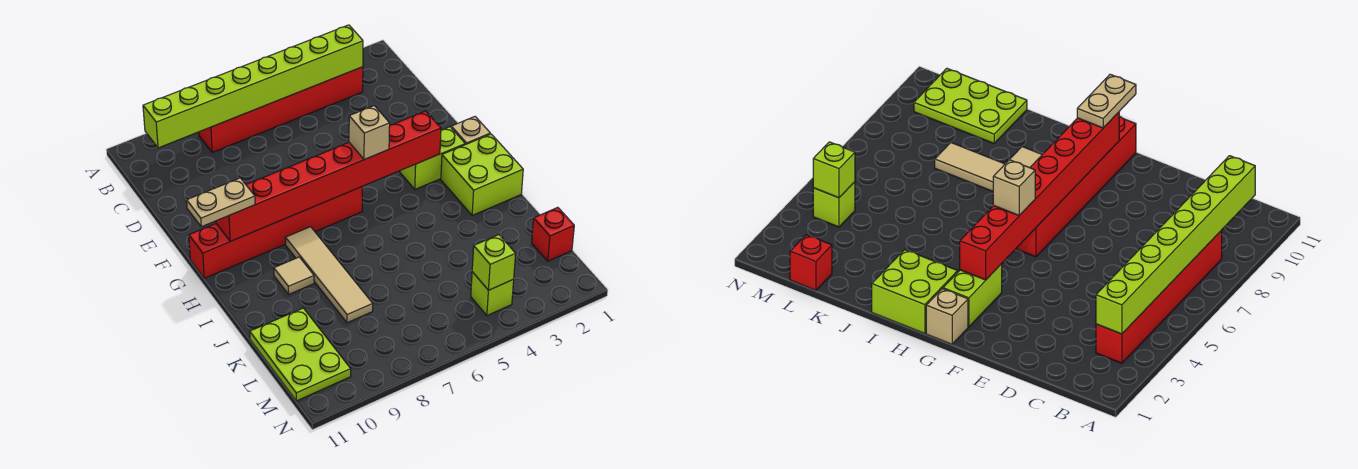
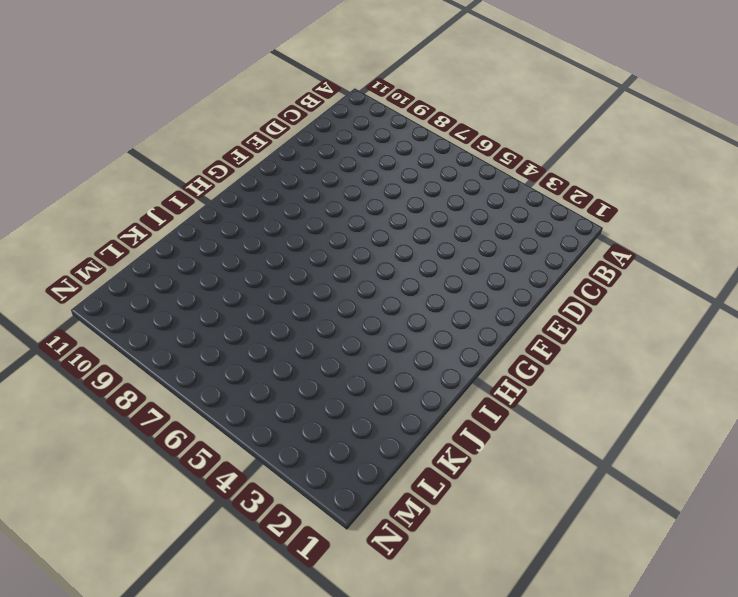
none -> red 1x6 brick [199,67,363,152]
none -> tan 1x1 brick [451,117,490,145]
none -> lime 1x2 brick [400,127,465,189]

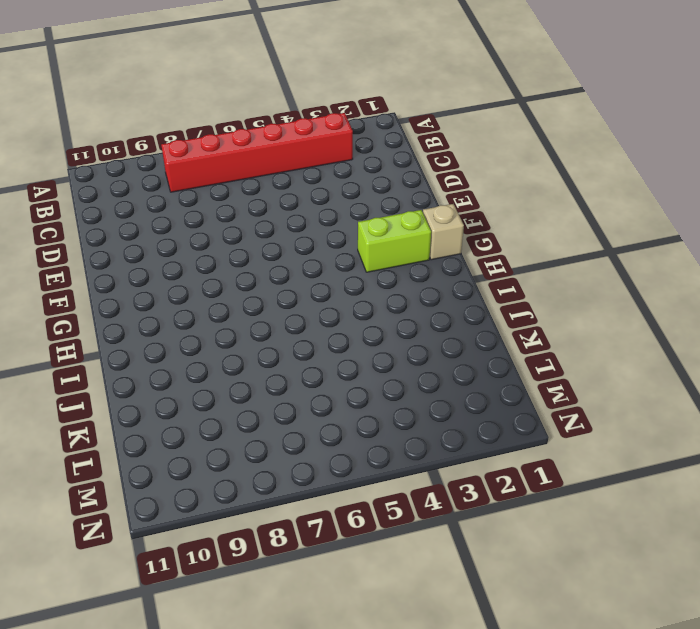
none -> red 1x6 brick [189,187,362,278]
none -> lime 2x2 brick [441,134,523,215]
none -> tan 1x4 tile [285,227,373,323]

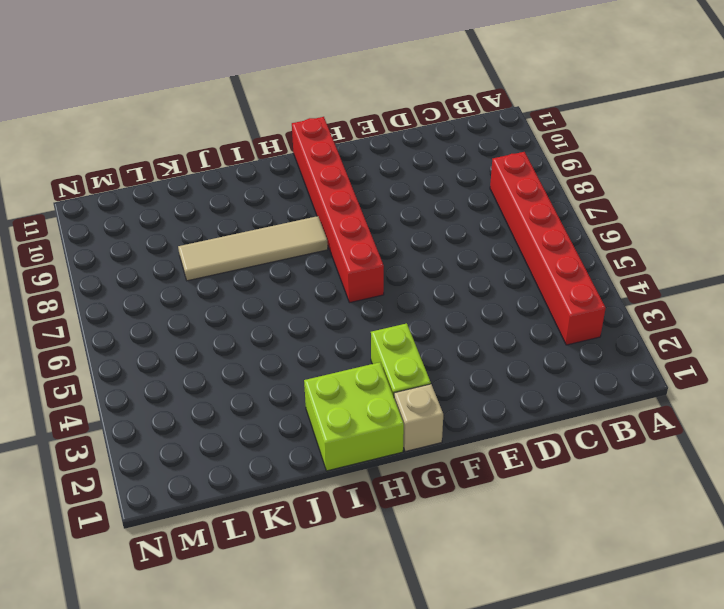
none -> tan 1x1 tile [274,257,314,294]
none -> lime 2x3 plate [250,308,351,401]
none -> red 1x1 brick [532,207,574,261]

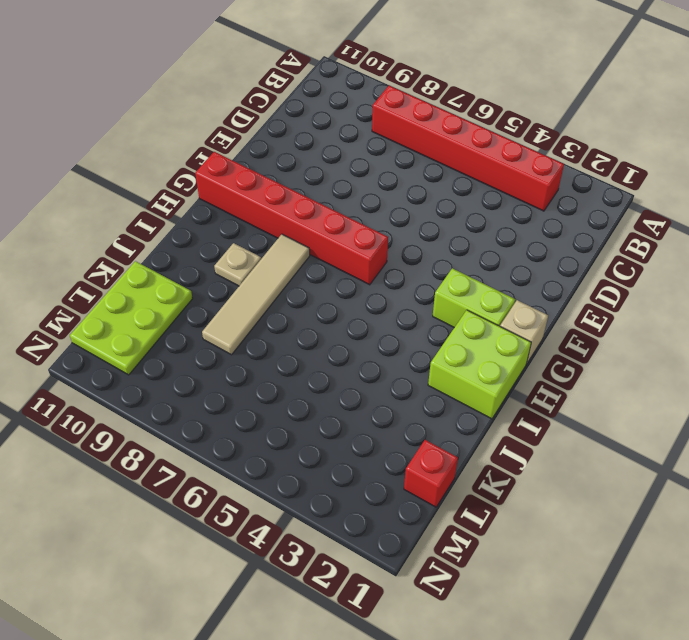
tan 1x1 plate [214,243,261,286] -> tan 1x1 tile [274,257,314,294]
none -> lime 1x1 brick [471,272,514,316]
none -> lime 1x8 brick [143,25,363,148]
none -> red 1x8 brick [216,111,441,241]

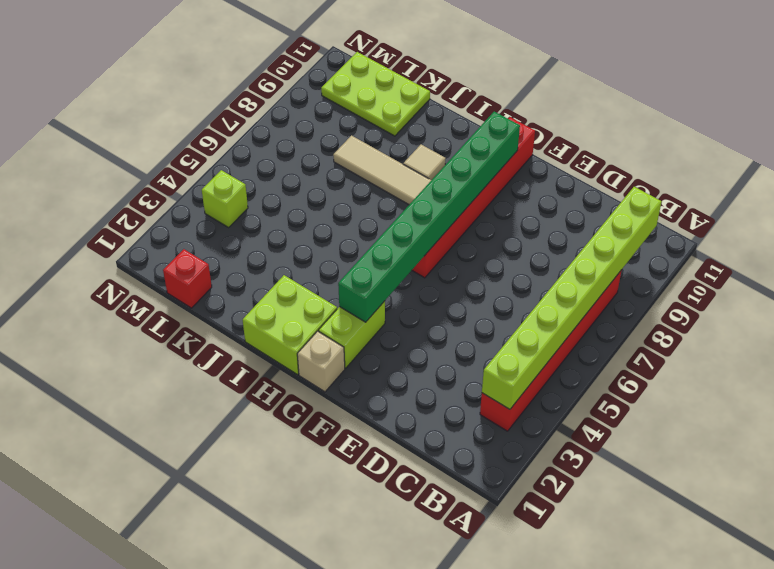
green 1x8 brick [338,112,520,322] -> red 1x8 brick [216,111,441,241]
none -> lime 1x1 brick [472,235,516,290]
none -> tan 1x1 brick [349,106,390,160]
none -> tan 1x2 plate [187,178,255,227]

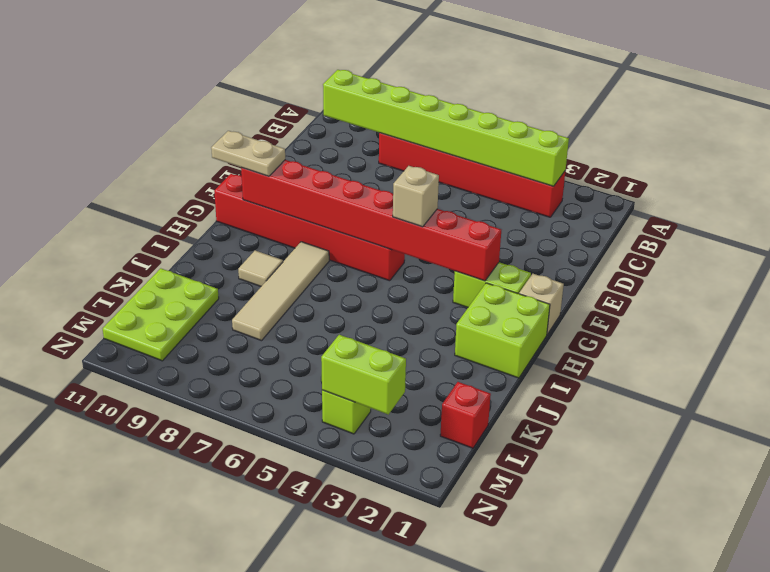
lime 1x2 brick [321,335,406,415] -> lime 1x1 brick [472,235,516,290]

